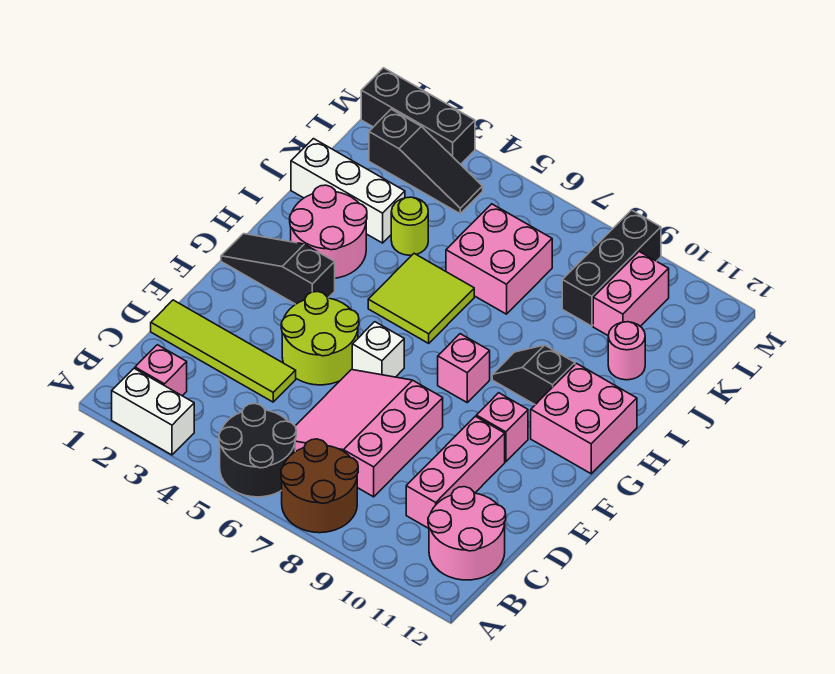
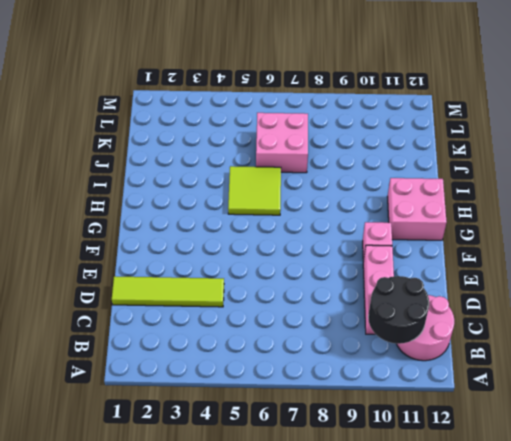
black 2x2 round brick [368,276,429,344] -> black 2x2 round brick moved to [219,404,296,497]
none -> white 1x2 brick [112,369,194,455]
none -> brown 2x2 round brick [281,439,358,533]
none -> pink 1x1 brick [135,345,187,396]

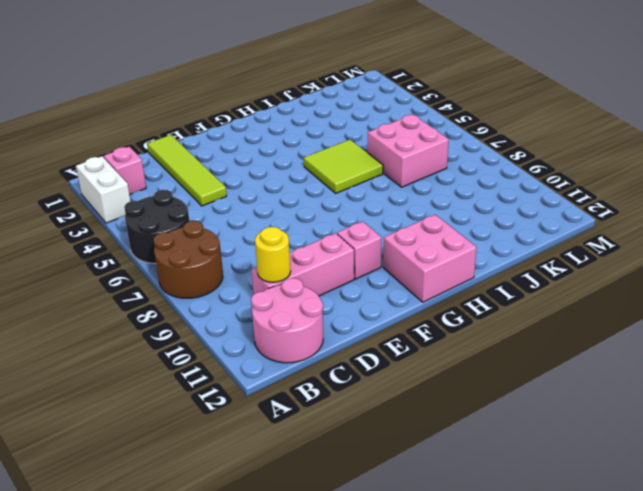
yellow 1x1 round brick [255,227,291,282] -> none
none -> pink 3x3 slope [295,370,443,497]
none -> lime 2x2 round brick [281,292,359,385]
none -> white 1x1 brick [352,322,404,377]

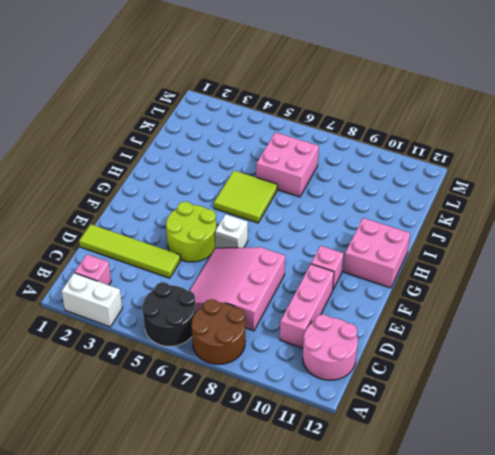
none -> black 1x3 slope [221,234,335,304]
none -> pink 1x1 brick [438,334,490,402]
none -> pink 2x2 round brick [290,185,367,278]

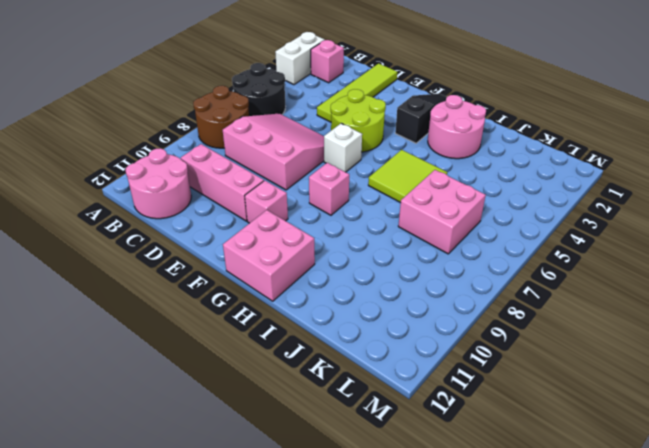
none -> black 1x2 slope [492,345,575,405]
none -> white 1x3 brick [291,139,405,243]
none -> lime 1x1 round brick [391,197,428,255]

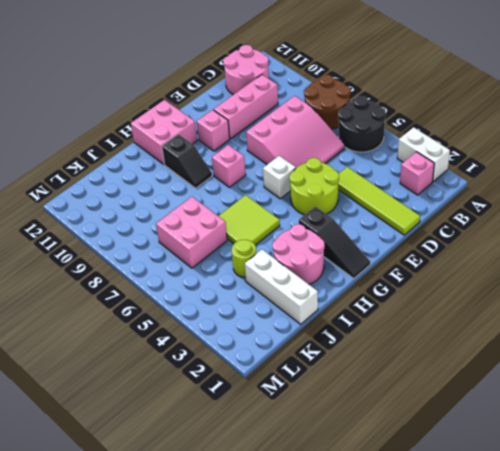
none -> pink 1x1 round brick [608,322,645,380]
none -> black 1x3 brick [562,210,661,326]
none -> pink 1x2 brick [593,252,669,335]

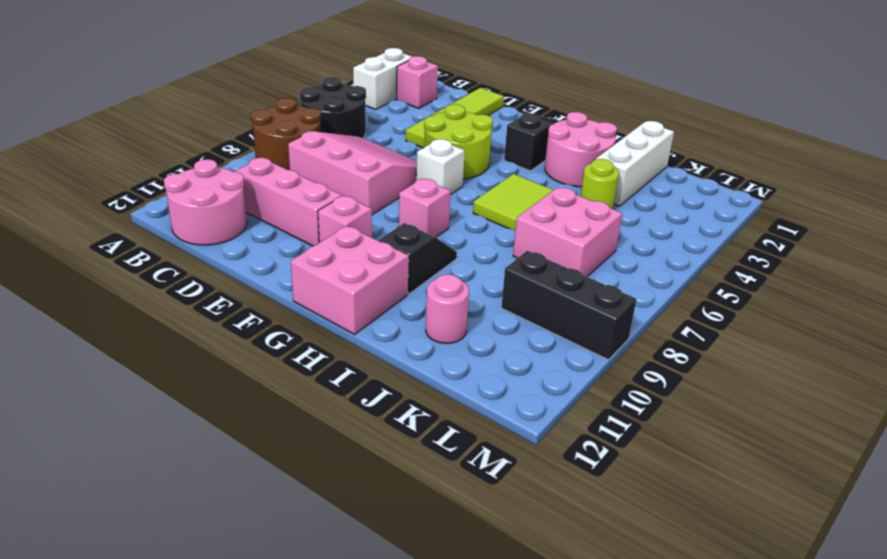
none -> pink 1x2 brick [593,252,669,335]
none -> black 1x3 slope [369,109,483,214]
none -> black 1x3 brick [361,68,475,164]

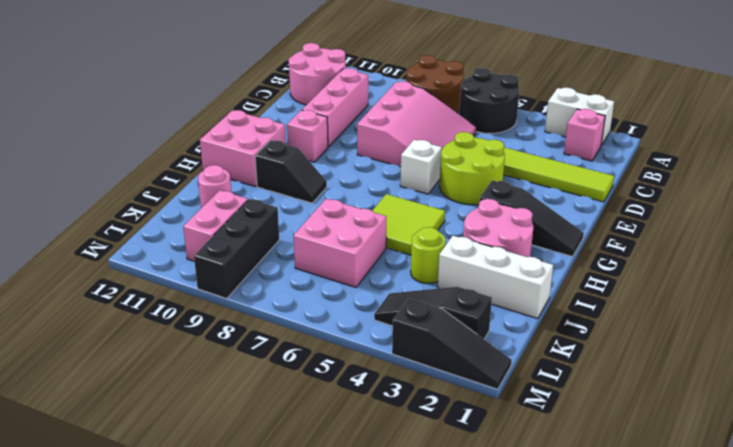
black 1x3 slope [392,298,512,389] -> black 1x3 brick [361,68,475,164]
none -> pink 1x1 brick [438,334,490,402]

